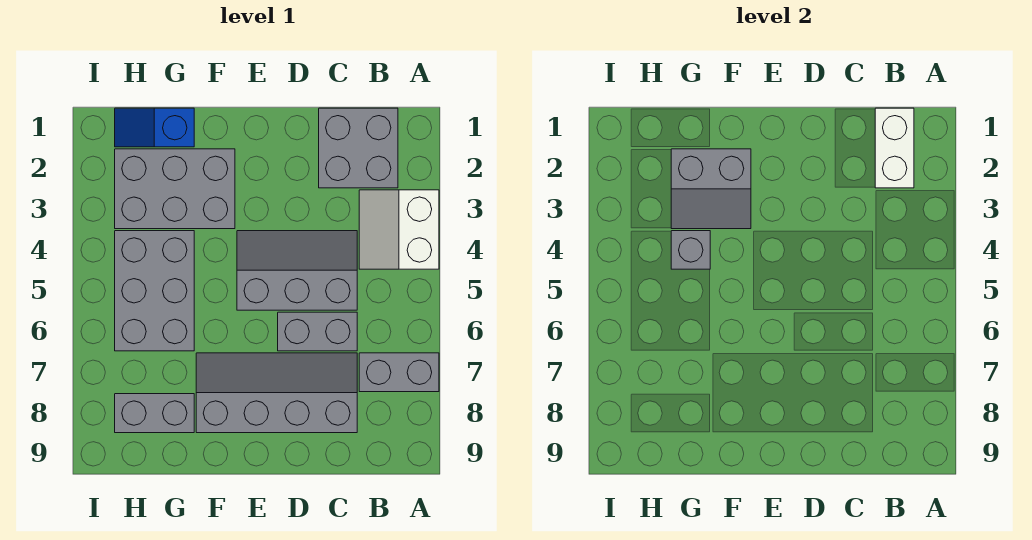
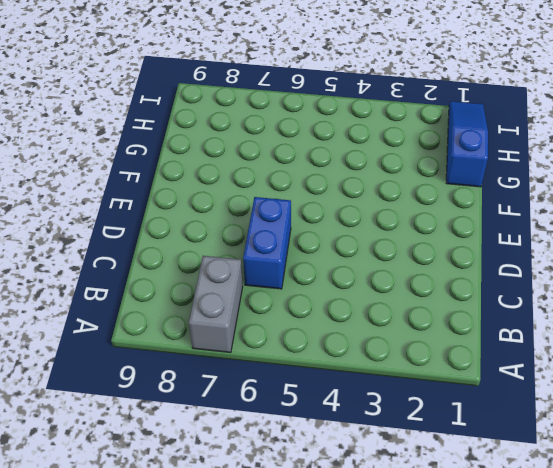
blue 1x2 brick [243,197,291,289] -> grey 1x2 brick [278,312,357,351]
blue 1x3 slope [446,101,488,187] -> blue 1x2 slope [115,108,194,147]
none -> white 2x2 slope [359,190,439,269]
none -> grey 2x2 brick [319,108,398,188]
none -> grey 2x3 slope [237,231,357,310]

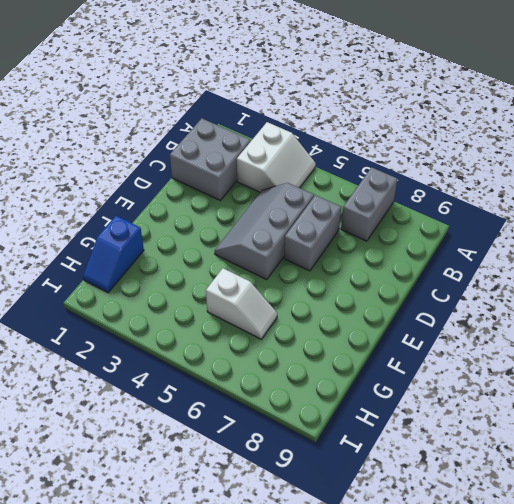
white 2x2 slope [237,122,316,192] -> white 2x2 slope turned to [359,190,439,269]
white 1x2 slope [206,268,277,339] -> grey 2x3 brick [115,231,194,351]
none -> grey 2x4 slope [196,353,357,433]
none -> grey 2x3 brick [115,149,235,229]
none -> grey 1x2 brick [115,394,194,433]

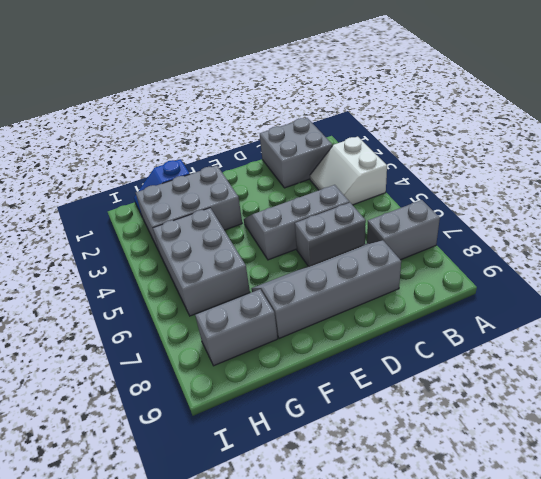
none -> white 1x2 brick [875,108,914,188]
none -> grey 2x2 slope [671,149,751,229]
none -> grey 1x1 brick [671,231,710,269]

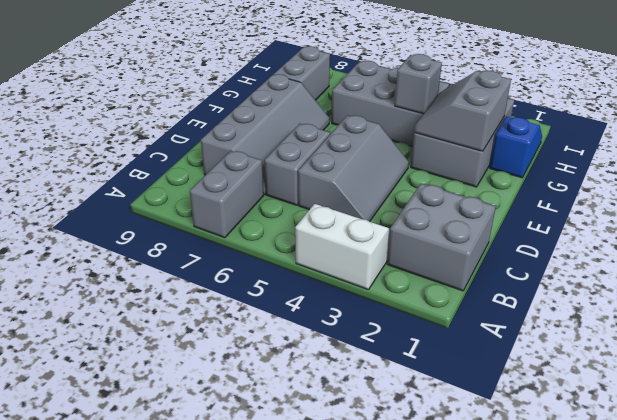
none -> white 1x2 brick [875,108,914,188]

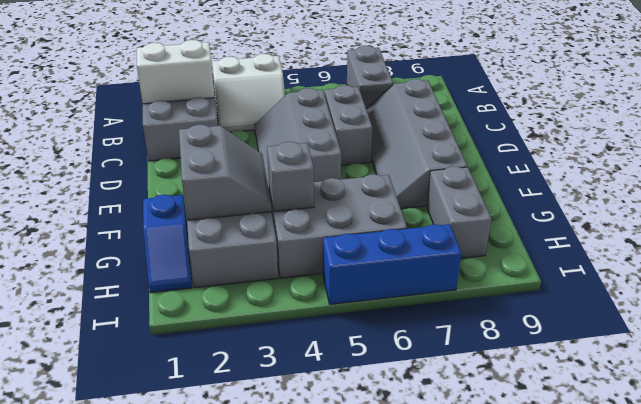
blue 1x3 brick [323,224,462,304] -> none

